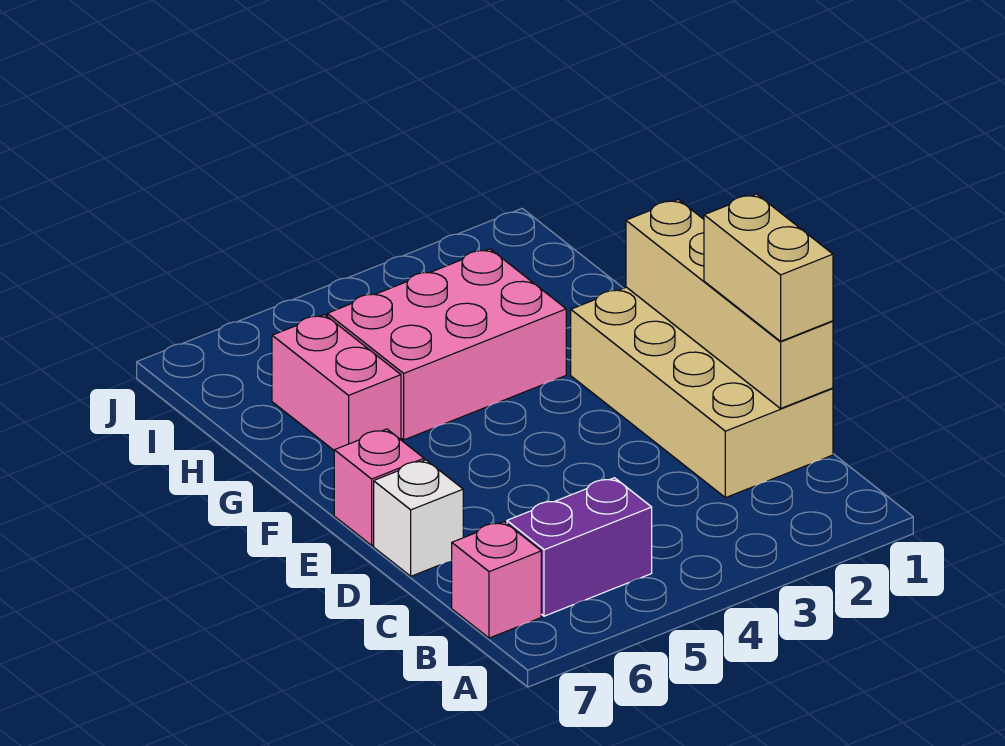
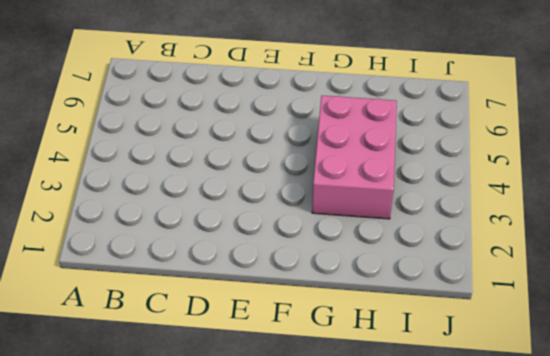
none -> purple 1x2 brick [507,478,652,616]
none -> pink 1x1 brick [452,522,541,638]

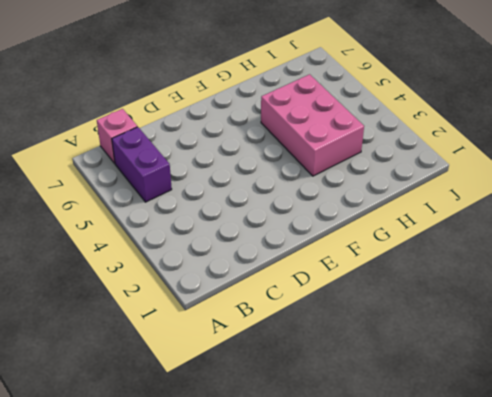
none -> tan 2x4 brick [571,287,833,498]
none -> white 1x1 brick [374,460,463,576]

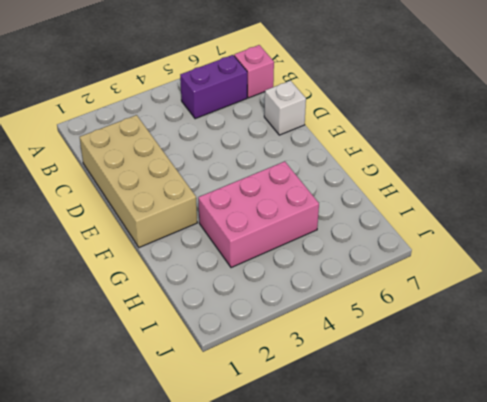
none -> pink 1x1 brick [334,429,424,545]
none -> pink 1x2 brick [272,315,401,450]

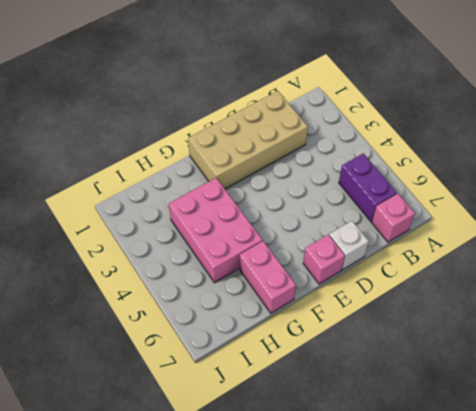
pink 1x2 brick [240,241,296,313] -> pink 1x2 brick turned to [272,315,401,450]
none -> tan 1x4 brick [626,199,833,408]
none -> tan 1x2 brick [704,194,833,341]

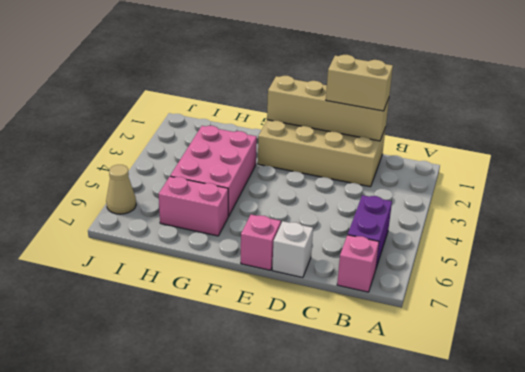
tan 1x1 cone [106,165,136,214] -> none

